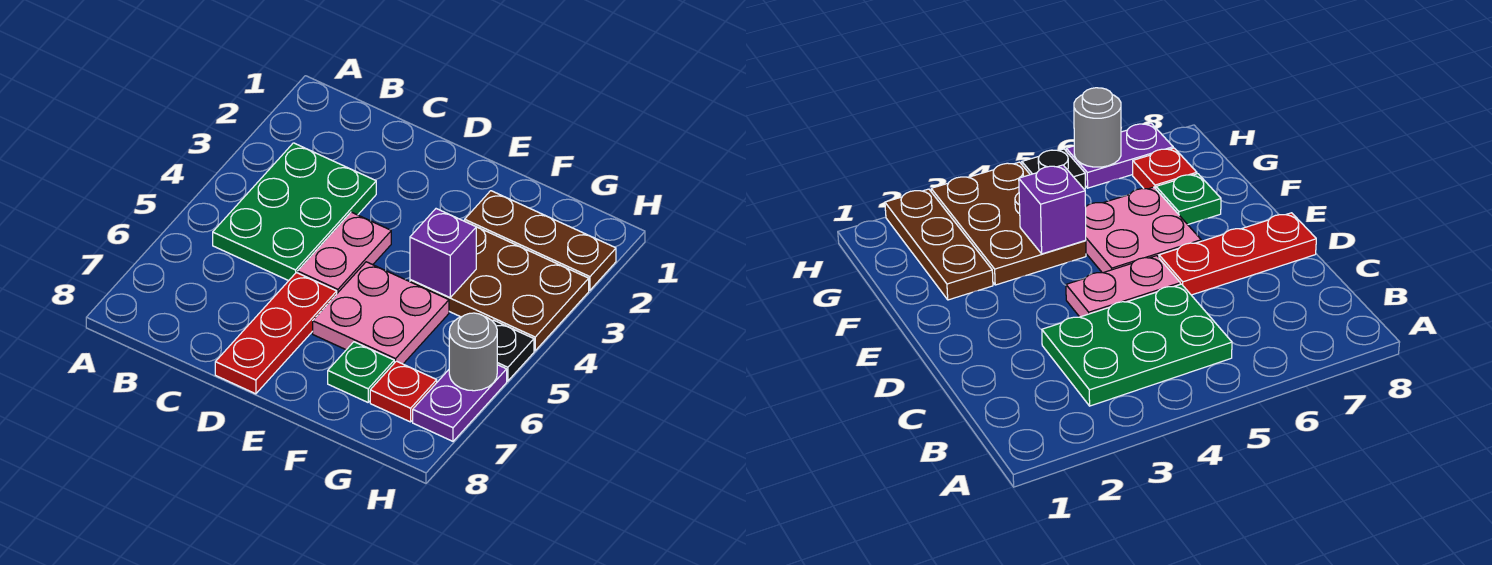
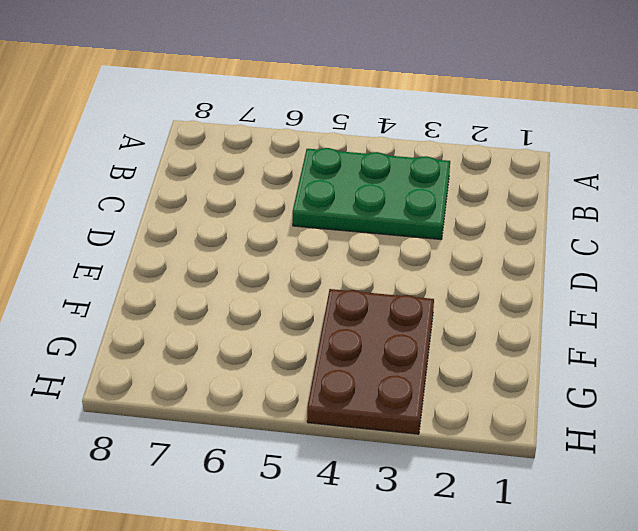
none -> pink 1x2 plate [298,212,391,293]
none -> red 1x3 plate [215,273,337,394]
none -> pink 2x2 plate [313,262,449,364]

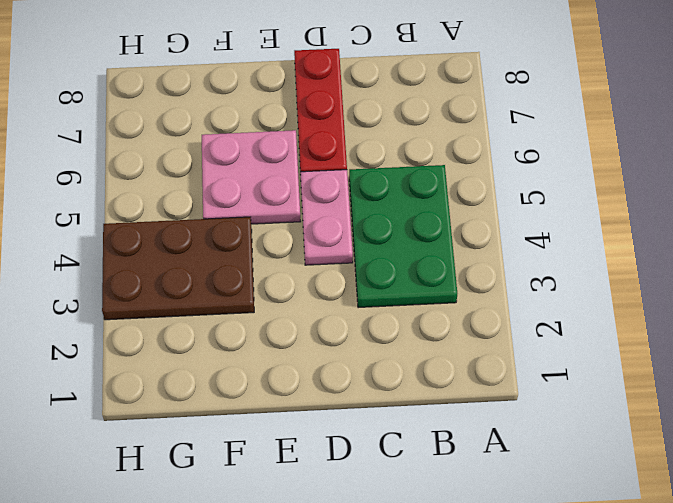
none -> brown 1x3 plate [465,191,616,290]
none -> green 1x1 plate [328,342,394,402]
none -> red 1x1 plate [370,361,437,422]

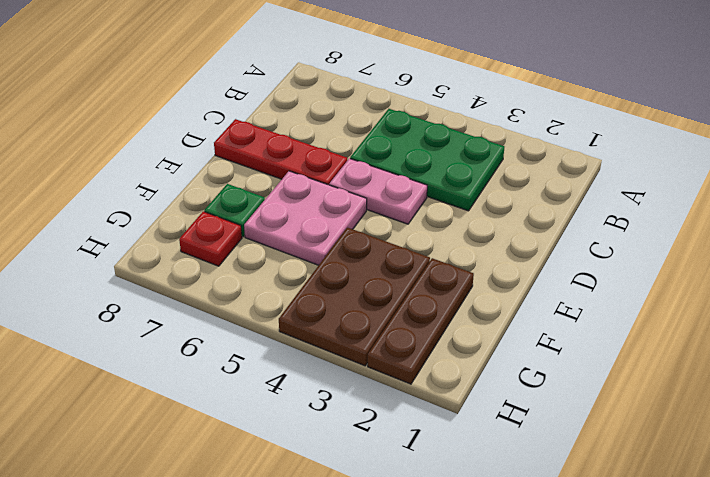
none -> black 1x1 plate [493,320,534,381]
none -> purple 1x2 plate [413,365,507,441]
none -> purple 1x1 brick [410,209,476,297]

